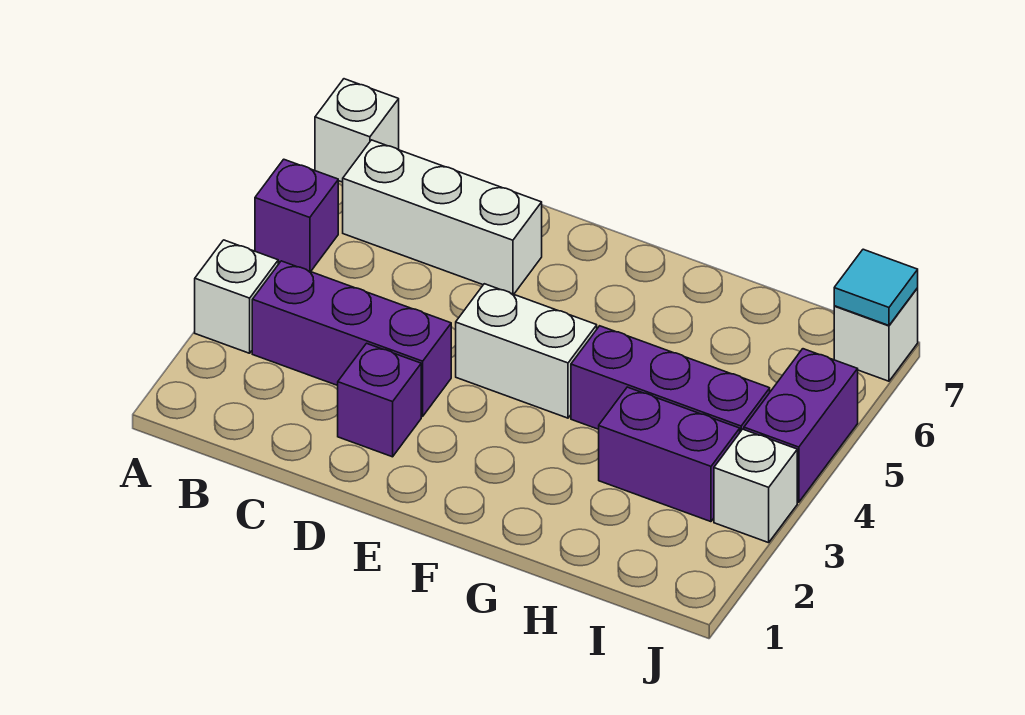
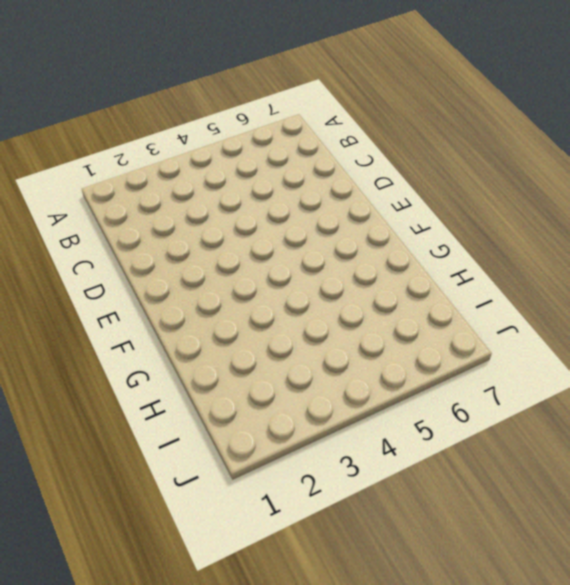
none -> white 1x1 brick [195,240,278,353]
none -> purple 1x1 brick [255,159,338,272]
none -> white 1x1 brick [315,79,399,182]

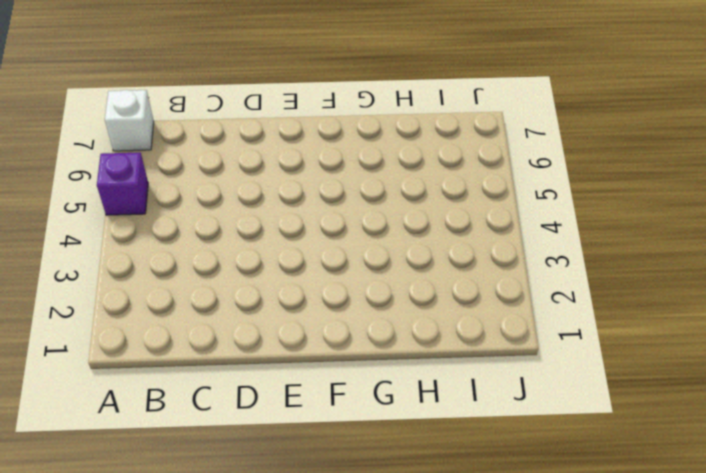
none -> white 1x1 brick [195,240,278,353]
none -> purple 1x3 brick [252,261,451,416]
none -> white 1x3 brick [343,140,542,294]

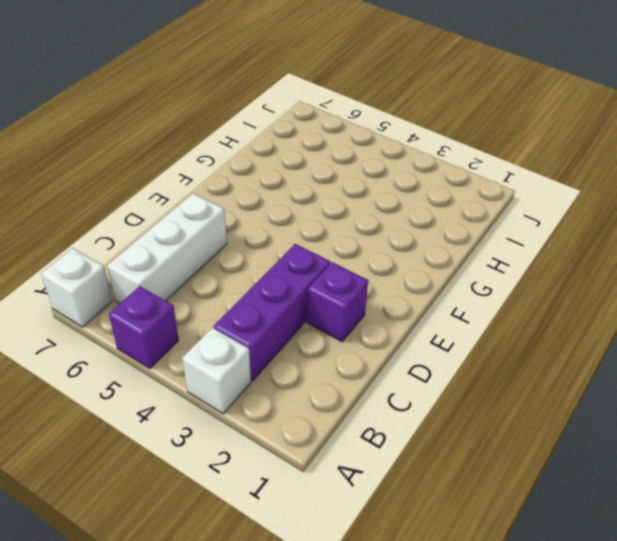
none -> white 1x2 brick [456,284,597,418]
none -> purple 1x3 brick [571,326,770,432]
none -> purple 1x2 brick [599,387,740,522]

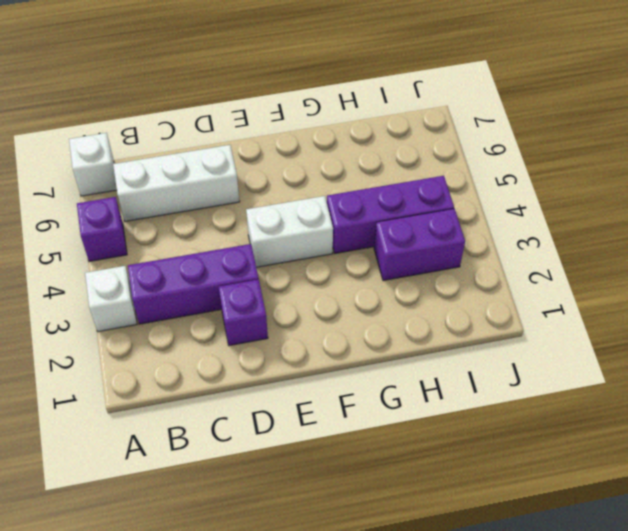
none -> white 1x1 brick [714,429,797,543]
none -> purple 1x2 brick [744,349,858,502]
none -> white 1x1 brick [834,288,918,381]

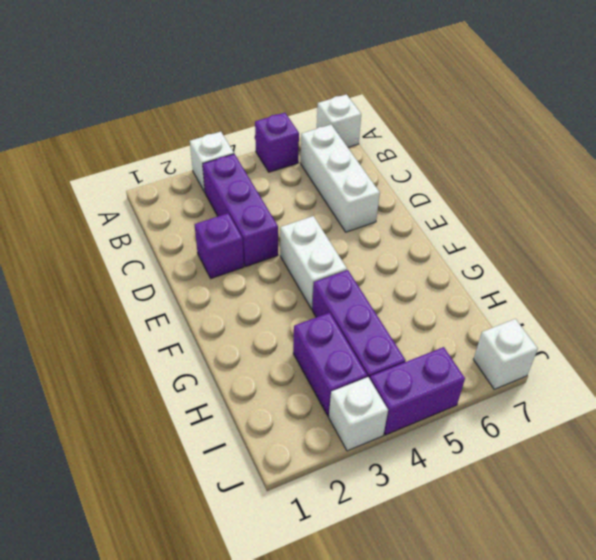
none -> cyan 1x1 tile [834,249,918,325]

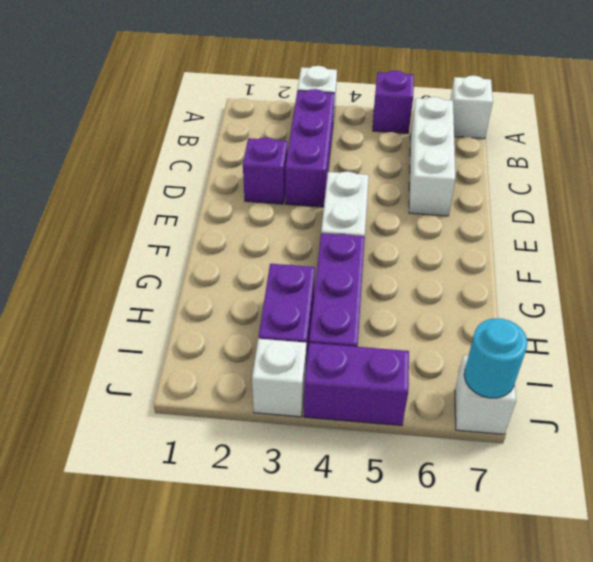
cyan 1x1 round brick [464,318,528,398] -> cyan 1x1 tile [834,249,918,325]

